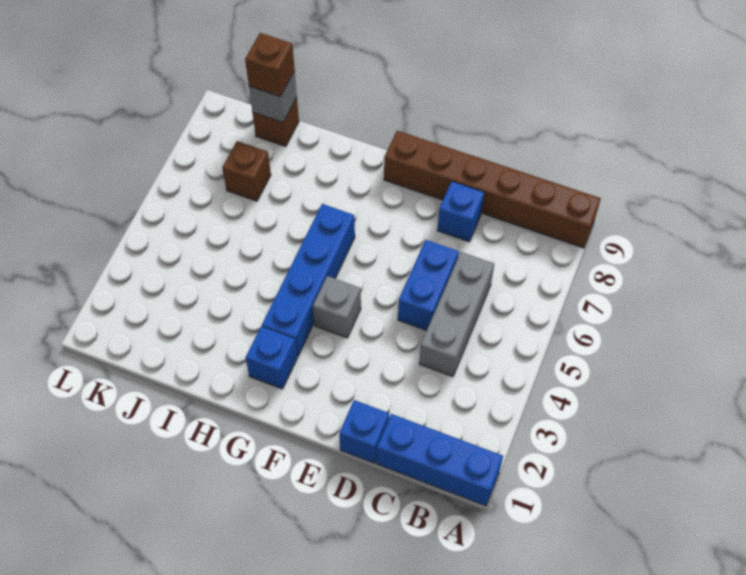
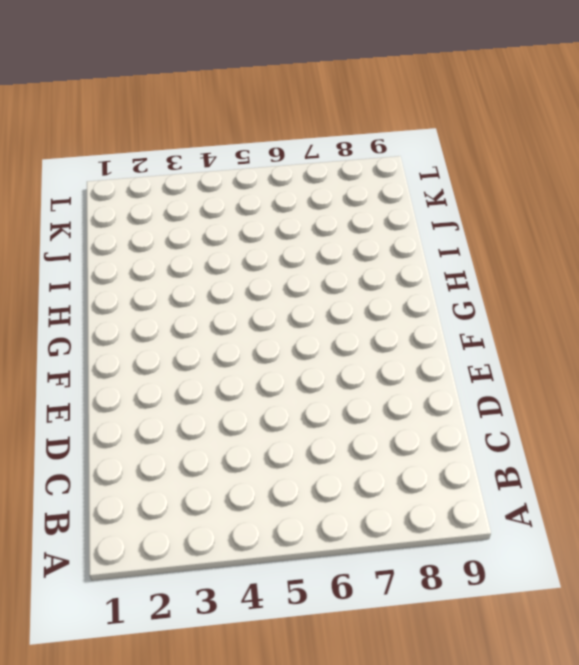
none -> blue 1x3 brick [377,414,503,506]
none -> brown 1x6 brick [384,131,601,248]
none -> grey 1x3 brick [419,252,494,377]

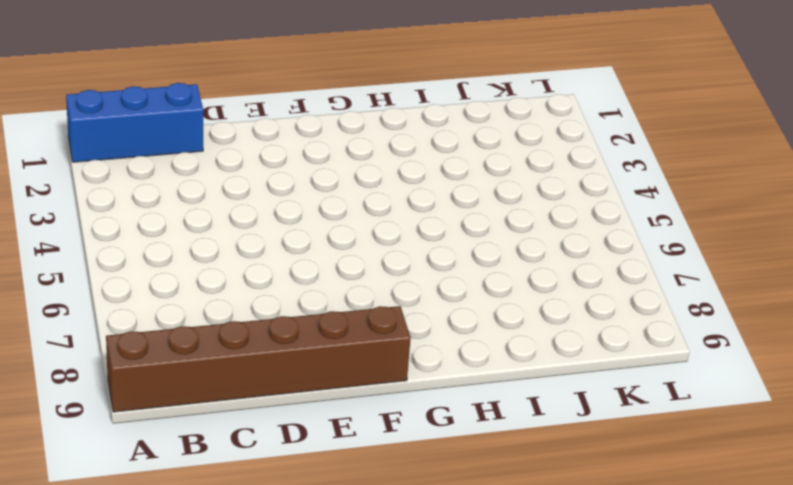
none -> grey 1x3 brick [419,252,494,377]
none -> blue 1x1 brick [339,400,389,463]
none -> blue 1x2 brick [398,240,459,331]

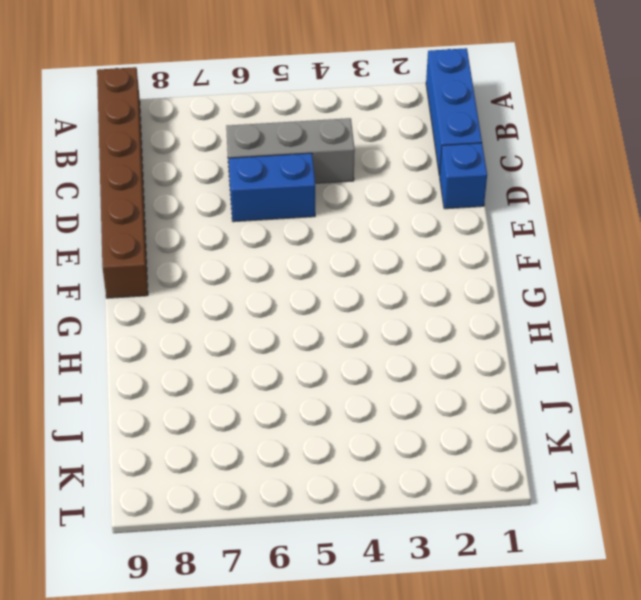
none -> blue 1x1 brick [437,181,484,242]
none -> grey 1x1 brick [313,276,361,338]
none -> blue 1x1 brick [246,327,297,389]

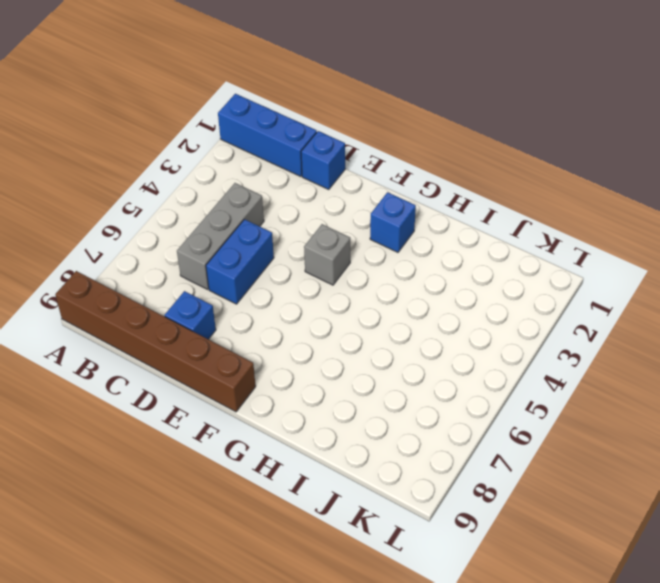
none -> blue 1x4 brick [262,204,355,357]
none -> brown 1x1 brick [222,141,271,201]
none -> brown 1x1 brick [252,98,299,147]

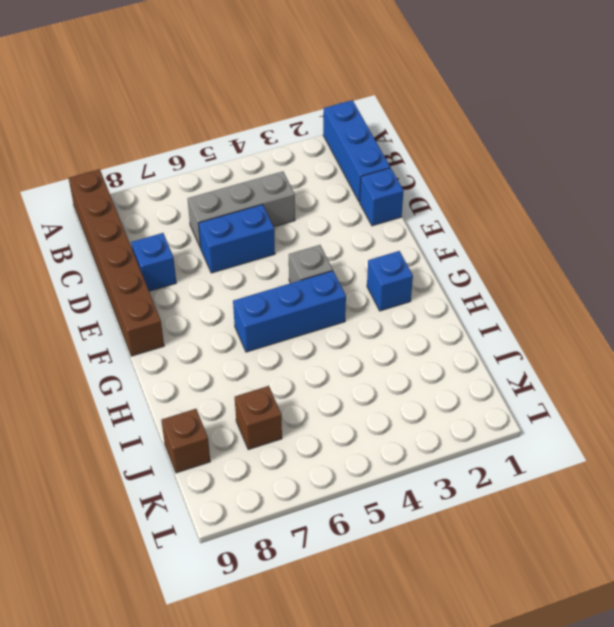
blue 1x3 brick [233,271,346,352] -> blue 1x4 brick [262,204,355,357]
none -> grey 1x1 brick [249,72,297,122]
none -> brown 1x1 brick [245,33,295,97]

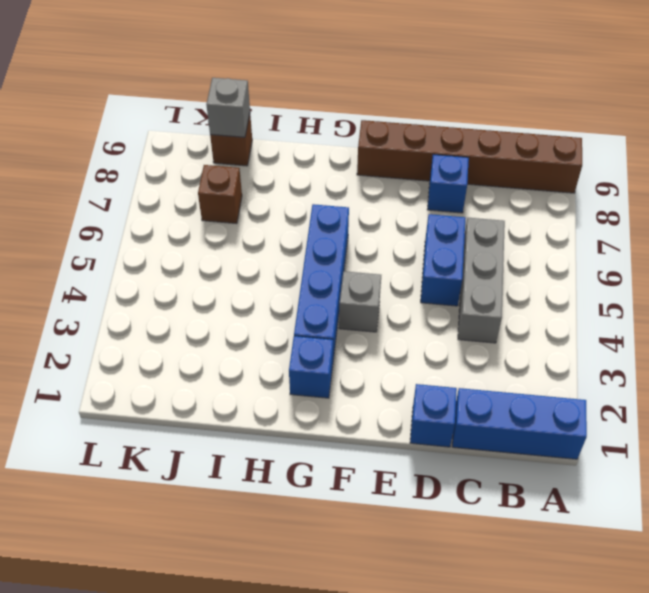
none -> brown 1x1 brick [245,33,295,97]

